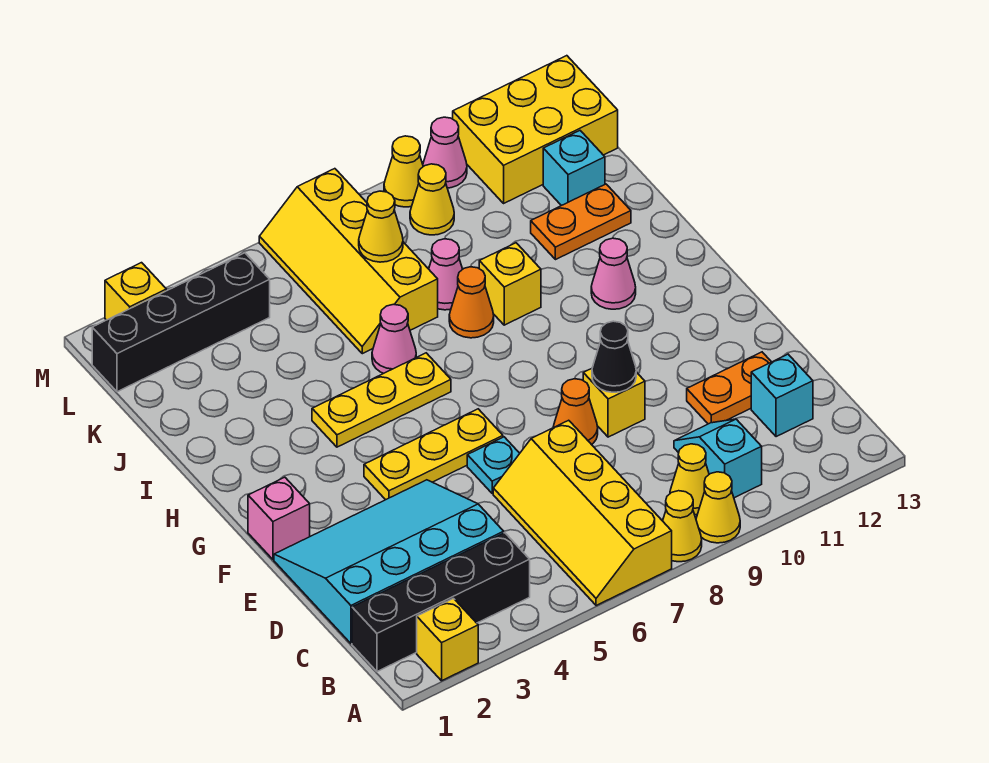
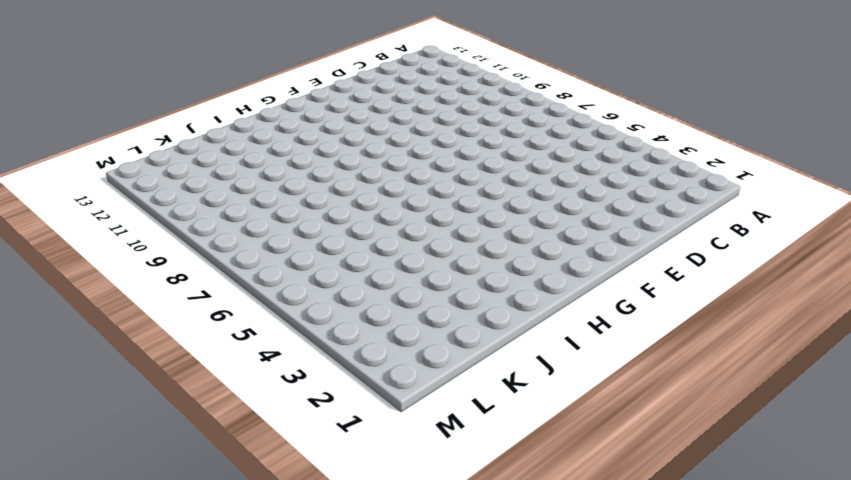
none -> yellow 1x1 brick [417,598,478,681]
none -> yellow 2x4 slope [493,420,672,606]
none -> yellow 1x1 cone [663,491,702,562]
none -> yellow 1x1 cone [696,472,740,543]

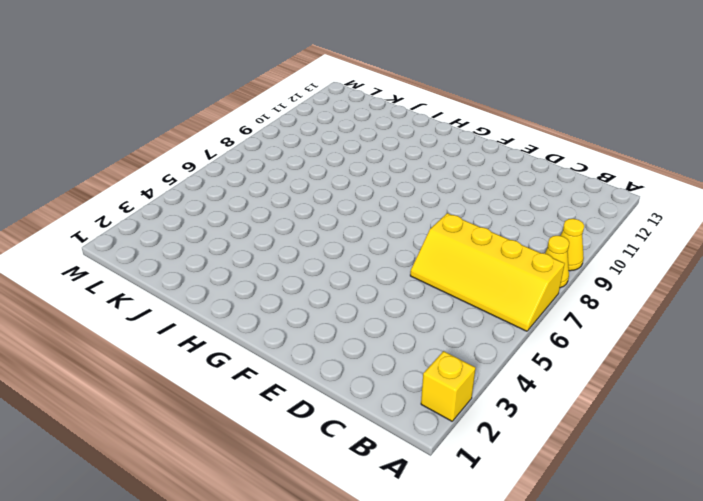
none -> black 1x4 brick [352,533,530,671]
none -> yellow 1x1 cone [670,444,709,515]
none -> cyan 1x2 slope [674,419,762,498]
none -> cyan 3x4 slope [274,480,504,644]

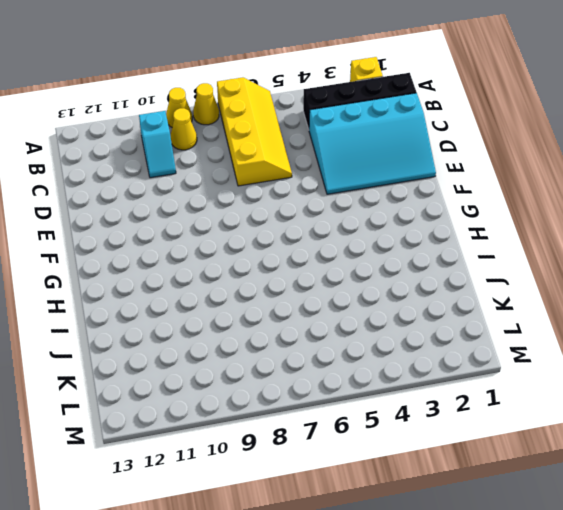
none -> cyan 1x1 brick [751,354,813,437]
none -> orange 1x2 plate [687,352,771,424]
none -> cyan 1x1 plate [467,437,520,493]
none -> orange 1x1 cone [553,379,598,445]

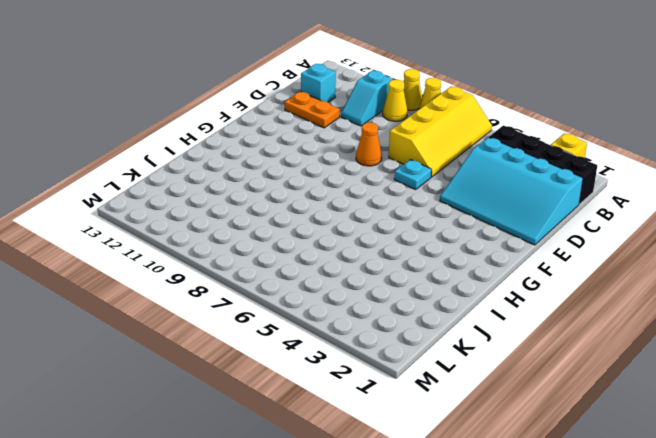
none -> yellow 1x1 brick [583,369,645,437]
none -> pink 1x1 brick [248,477,310,560]
none -> yellow 1x3 plate [364,409,503,500]
none -> yellow 1x3 plate [312,353,451,447]

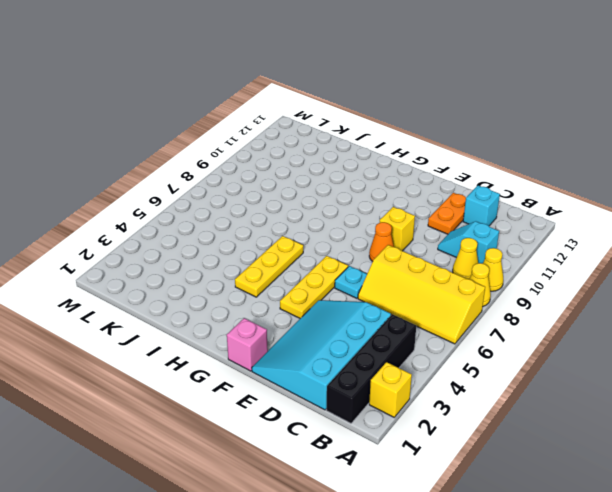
none -> pink 1x1 cone [591,238,636,309]
none -> pink 1x1 cone [372,304,416,373]
none -> orange 1x1 cone [449,267,494,338]
none -> yellow 1x1 brick [479,243,541,325]

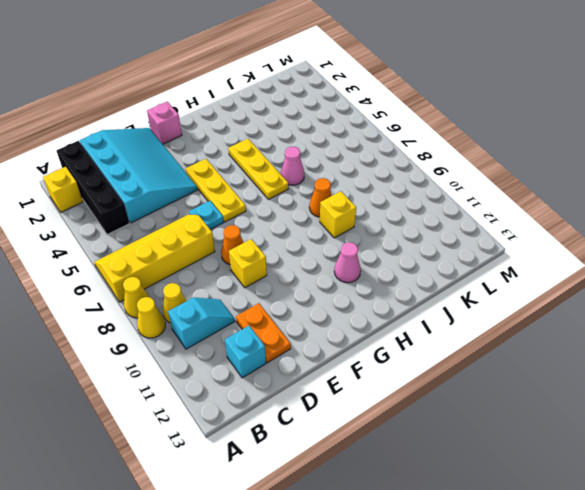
none -> yellow 2x4 slope [259,169,438,354]
none -> pink 1x1 cone [429,239,463,310]
none -> orange 1x2 plate [531,184,631,260]
none -> cyan 1x1 brick [543,131,605,206]

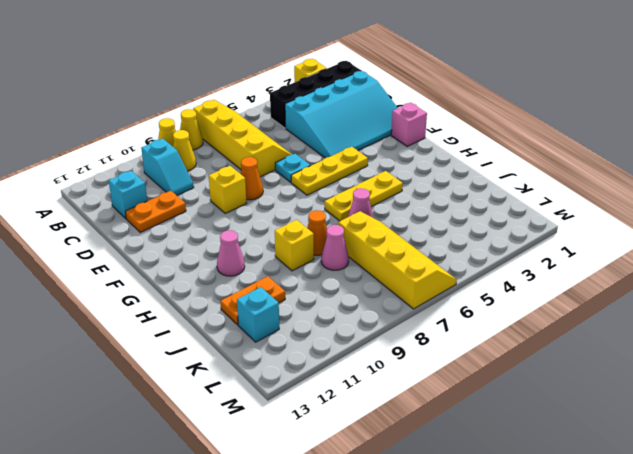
none -> black 1x4 brick [92,253,270,392]
none -> yellow 1x1 cone [410,164,454,235]
none -> yellow 2x3 brick [453,56,618,203]
none -> yellow 1x1 brick [105,263,166,320]

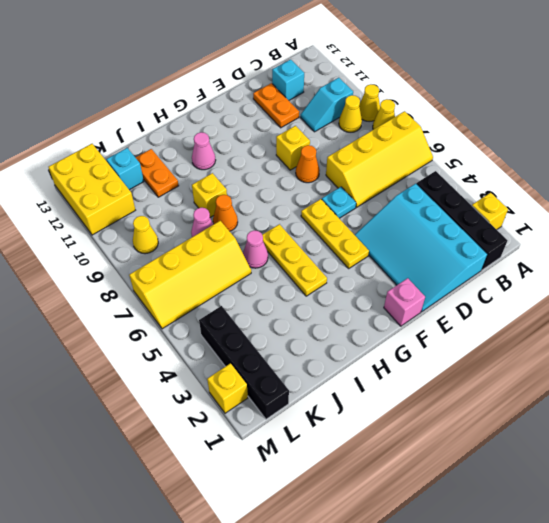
none -> yellow 1x1 cone [384,136,423,207]
none -> pink 1x1 cone [423,117,467,188]
none -> black 1x1 cone [592,321,636,392]
none -> yellow 1x1 cone [359,191,403,262]

